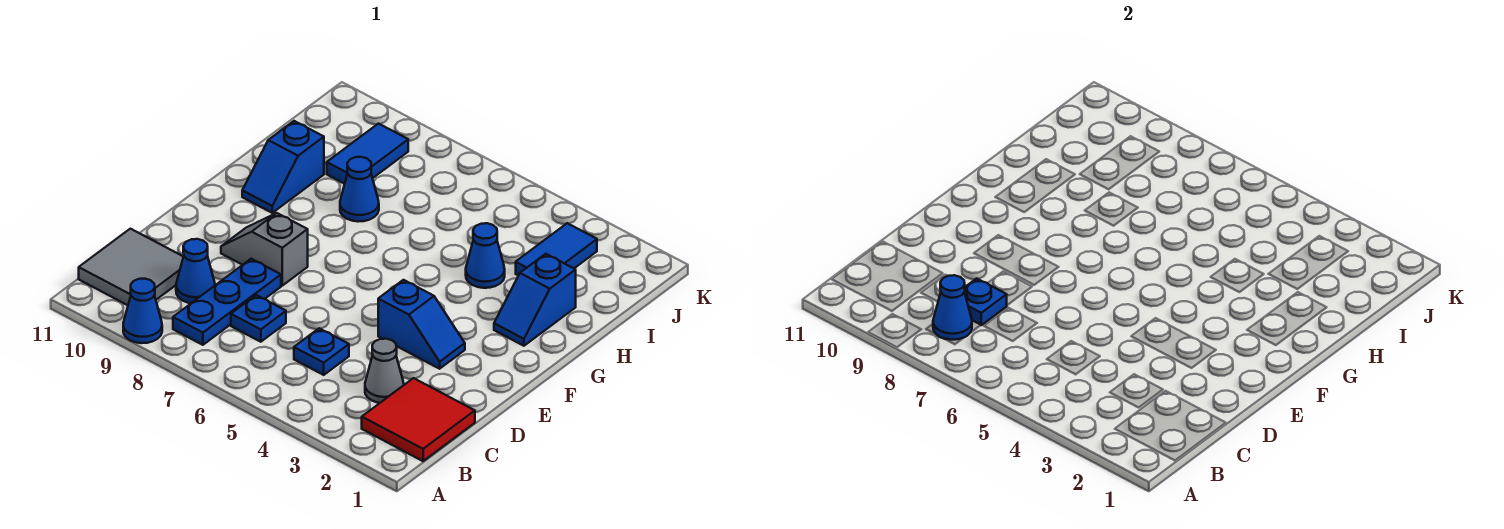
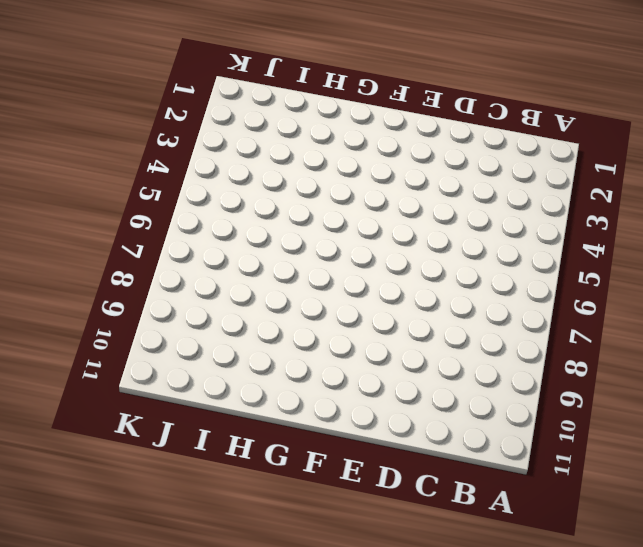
none -> blue 1x1 cone [123,279,162,343]
none -> red 2x2 tile [362,378,475,461]
none -> blue 1x3 plate [173,259,281,345]

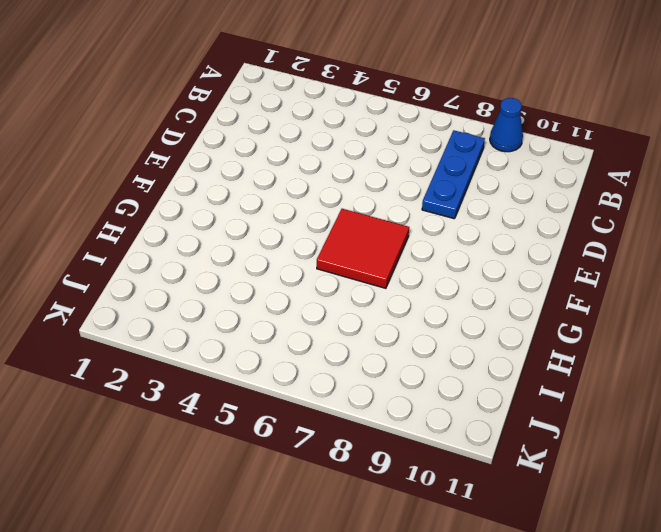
red 2x2 tile [317,209,409,288] -> red 2x2 tile moved to [362,378,475,461]
none -> grey 2x2 tile [79,229,183,305]
none -> grey 1x1 cone [365,339,404,403]
none -> blue 1x1 plate [294,328,349,375]

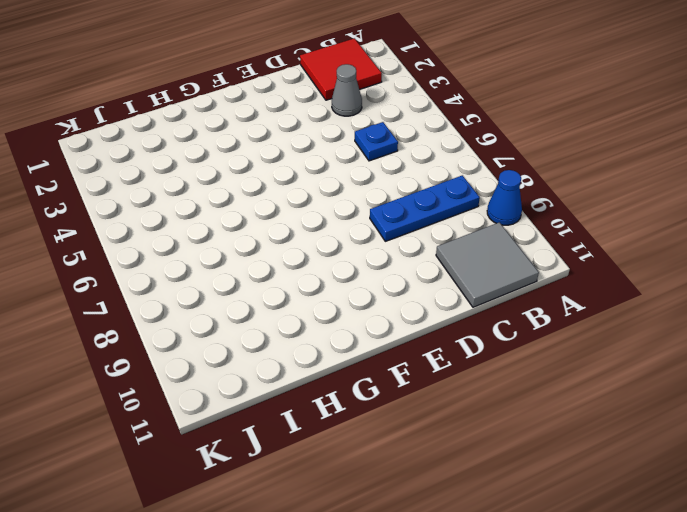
none -> blue 1x1 plate [231,295,286,342]
none -> blue 1x1 cone [176,239,215,303]
none -> blue 1x2 slope [378,280,465,369]

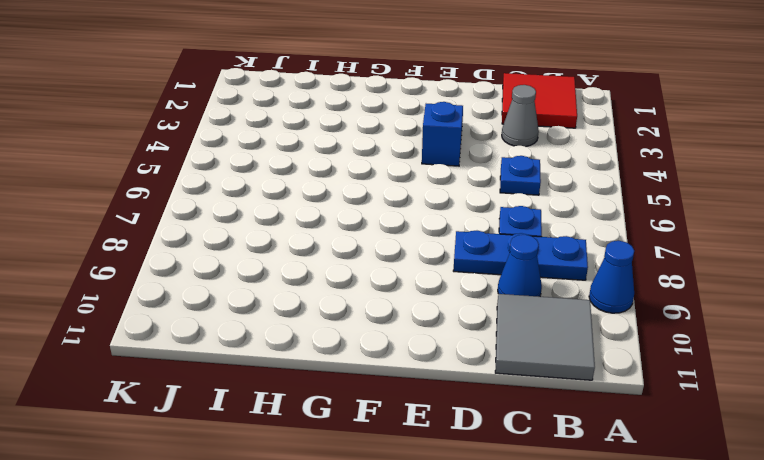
none -> grey 1x2 slope [221,213,308,286]
none -> blue 1x2 slope [494,254,576,346]
none -> blue 1x2 slope [242,121,324,213]

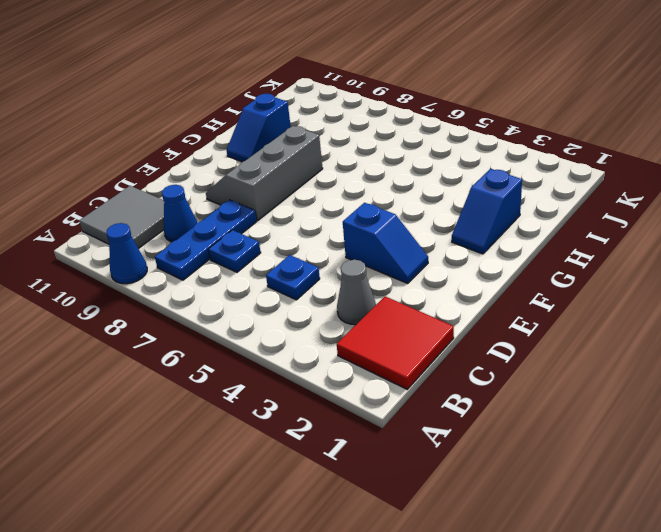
grey 2x3 slope [206,126,323,221] -> grey 1x2 slope [221,213,308,286]
none -> blue 1x1 cone [466,223,505,288]
none -> blue 1x1 cone [340,157,379,222]
none -> blue 1x2 tile [516,223,597,275]

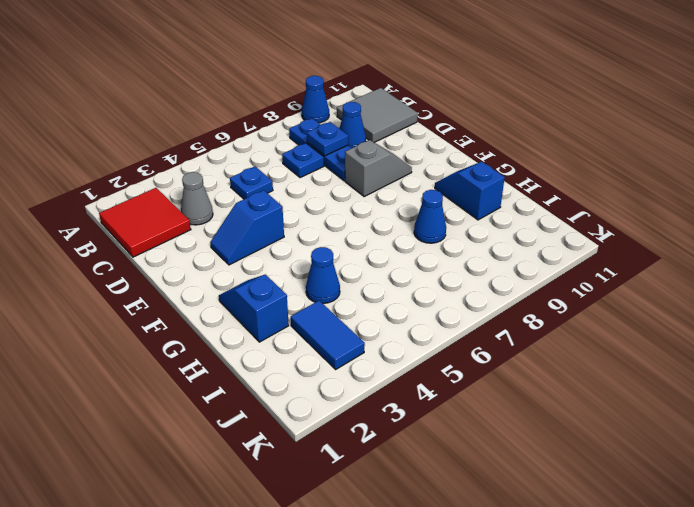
none -> blue 1x2 tile [327,124,408,184]
none -> blue 1x1 cone [933,275,972,340]

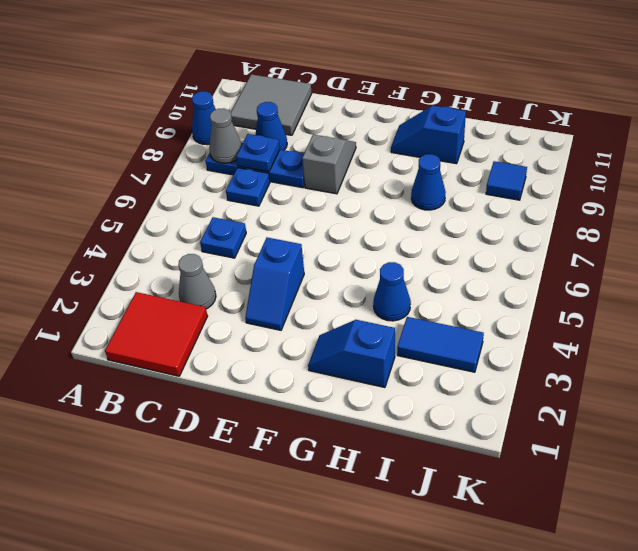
grey 1x1 cone [209,108,242,163] -> blue 1x1 cone [933,275,972,340]
blue 1x1 tile [486,161,527,200] -> blue 1x2 tile [327,124,408,184]

